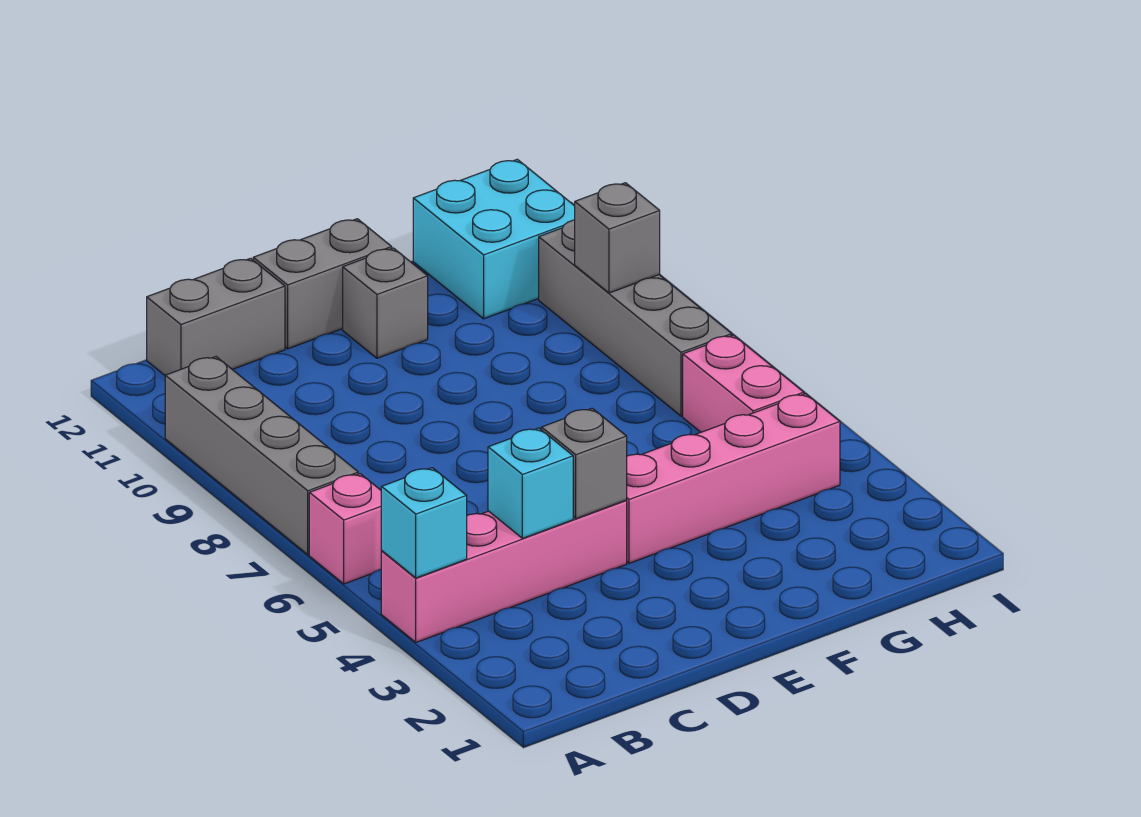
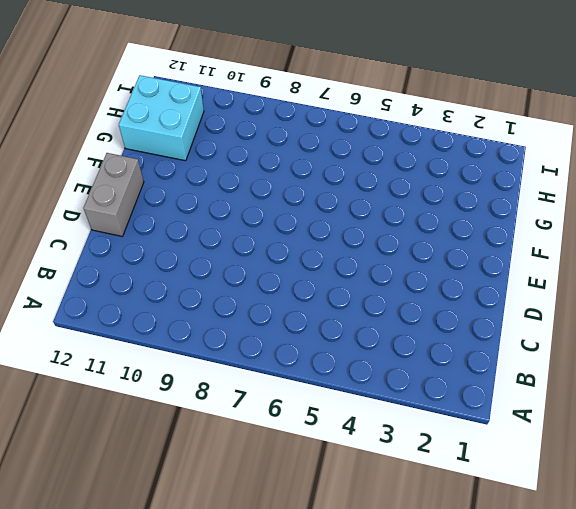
none -> pink 1x4 brick [381,500,627,642]
none -> pink 1x1 brick [309,474,382,584]
none -> grey 1x4 brick [165,357,358,555]

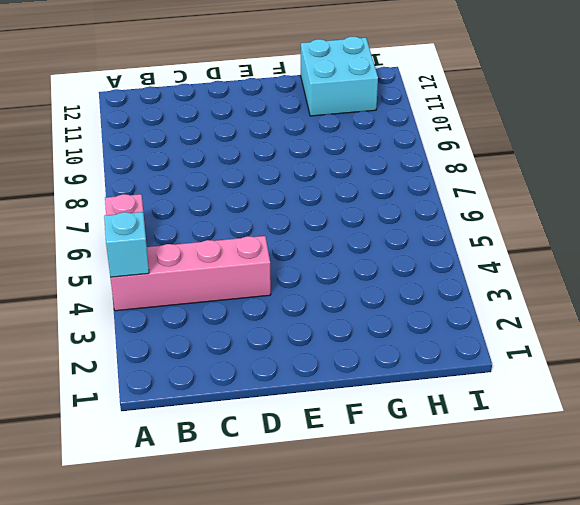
none -> grey 1x4 brick [165,357,358,555]
none -> grey 1x2 brick [147,258,285,375]
none -> grey 1x2 brick [253,219,392,349]

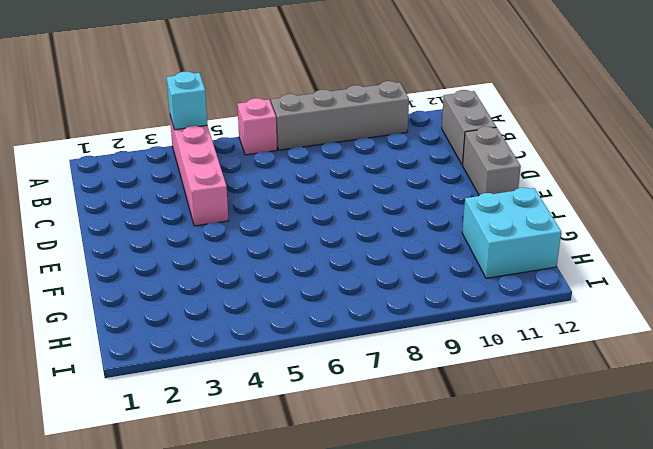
none -> pink 1x4 brick [626,394,840,563]
none -> grey 1x1 brick [343,248,428,358]
none -> pink 1x2 brick [683,335,804,432]

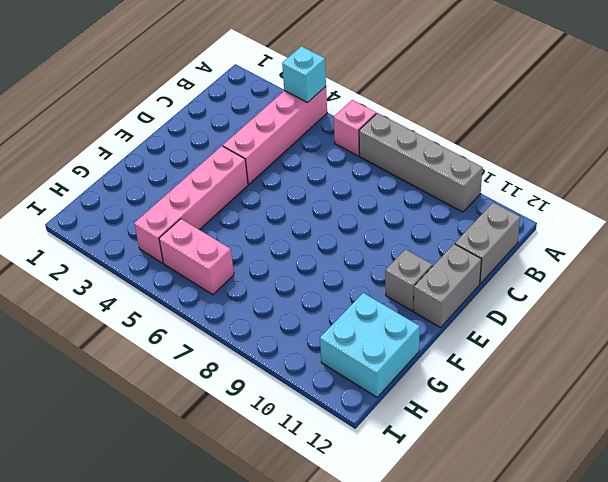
none -> grey 1x4 brick [539,220,732,416]
none -> cyan 1x1 brick [488,428,573,538]
none -> grey 1x1 brick [541,408,627,519]

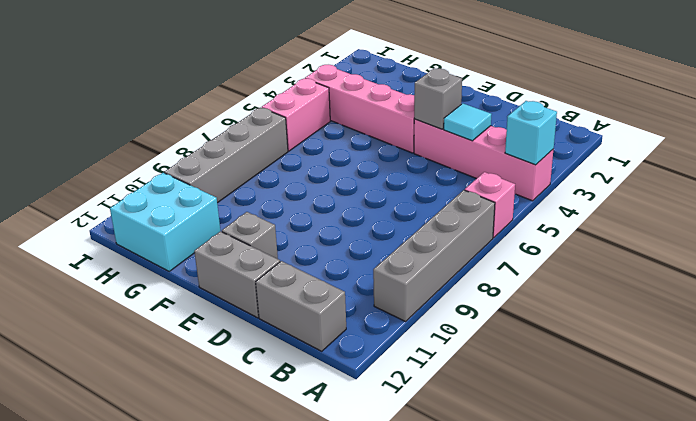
cyan 1x1 tile [444,104,491,141] -> cyan 1x1 brick [488,428,573,538]
none -> grey 1x1 brick [575,183,660,293]

